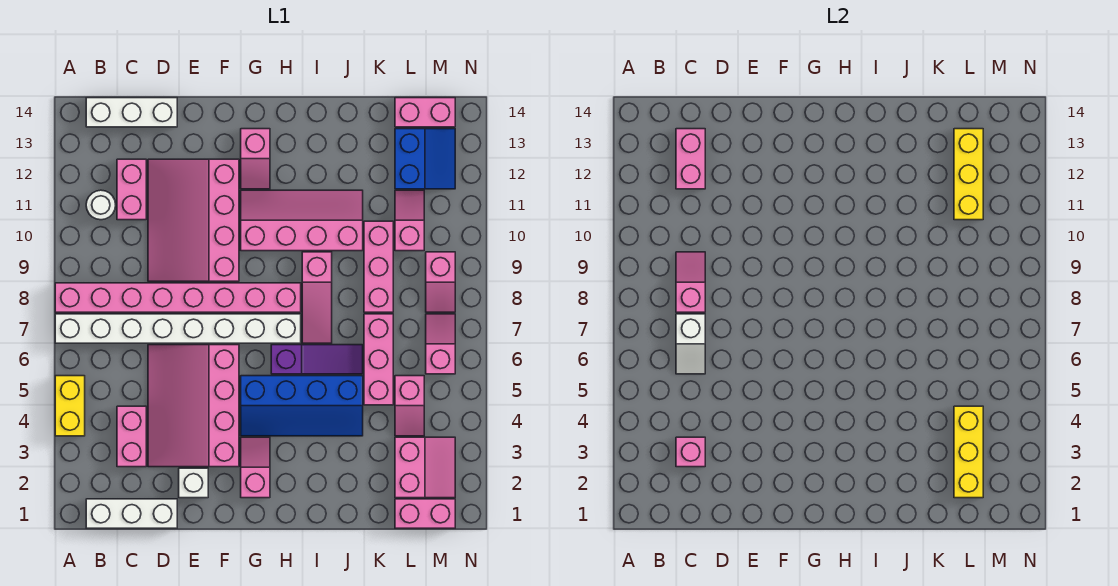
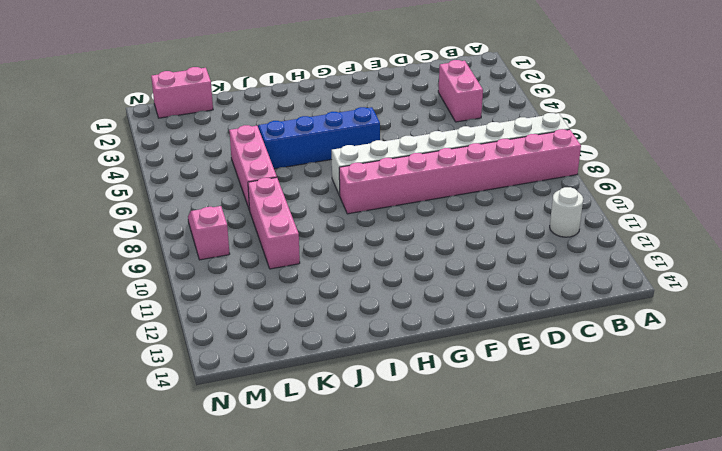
none -> yellow 1x2 brick [55,376,85,436]
none -> white 1x3 brick [86,499,177,528]
none -> white 1x3 brick [86,98,177,127]
none -> pink 1x2 brick [117,159,146,220]

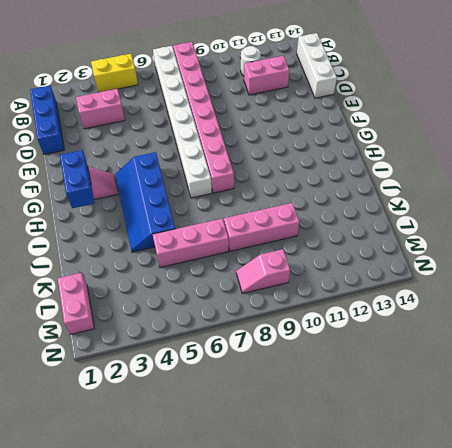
blue 1x3 brick [30,86,64,154] -> white 1x3 brick [86,499,177,528]
blue 1x2 brick [60,150,95,208] -> none
none -> pink 3x4 slope [148,345,239,467]
none -> pink 3x4 slope [148,159,239,281]
none -> white 1x1 brick [179,468,208,498]
none -> pink 2x4 slope [241,190,363,251]

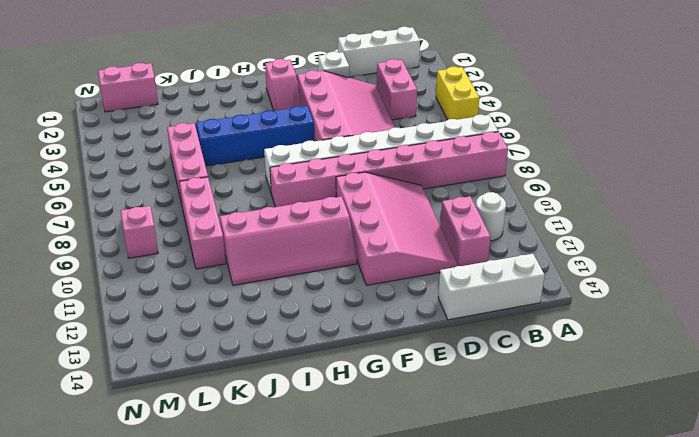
none -> pink 1x2 slope [241,129,270,189]
none -> purple 1x3 slope [271,345,363,374]
none -> pink 1x3 slope [302,252,332,343]
none -> pink 2x2 slope [395,437,455,498]

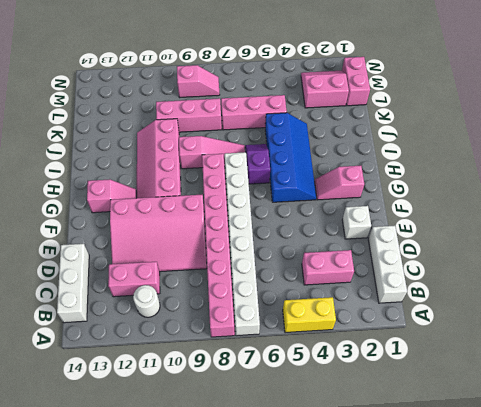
purple 1x2 slope [245,144,270,184] -> purple 1x3 slope [271,345,363,374]
none -> pink 3x4 slope [148,345,239,467]
none -> pink 1x2 slope [395,376,424,436]
none -> pink 1x2 slope [395,190,424,251]
none -> blue 2x2 slope [395,129,455,189]

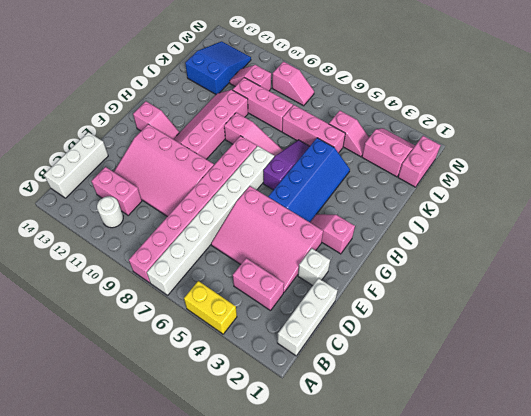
blue 2x3 slope [185,41,251,94] -> blue 2x2 slope [395,129,455,189]
none -> pink 1x2 brick [395,98,455,127]
none -> pink 1x2 slope [426,314,455,374]
none -> pink 1x1 brick [676,437,705,467]
none -> white 1x2 slope [676,314,705,374]

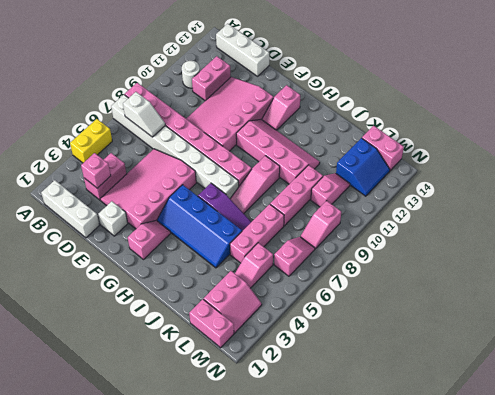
white 1x2 slope [123,92,165,137] -> white 1x2 slope turned to [676,314,705,374]
none -> pink 1x2 slope [676,252,705,312]
none -> pink 1x2 brick [676,129,705,189]
none -> yellow 1x3 brick [954,406,983,498]
none -> yellow 1x3 brick [954,129,983,220]

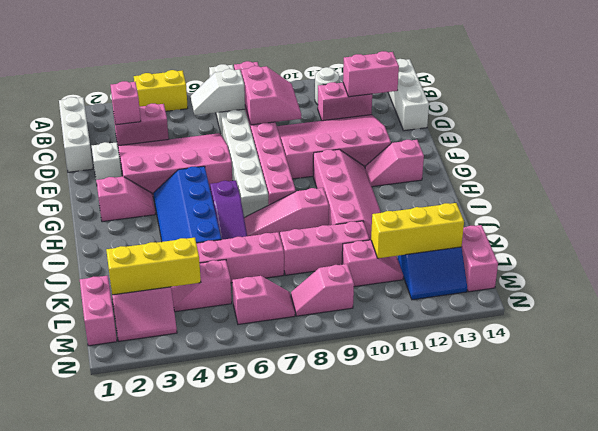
pink 2x2 slope [241,66,301,125] -> pink 1x2 slope [676,252,705,312]

